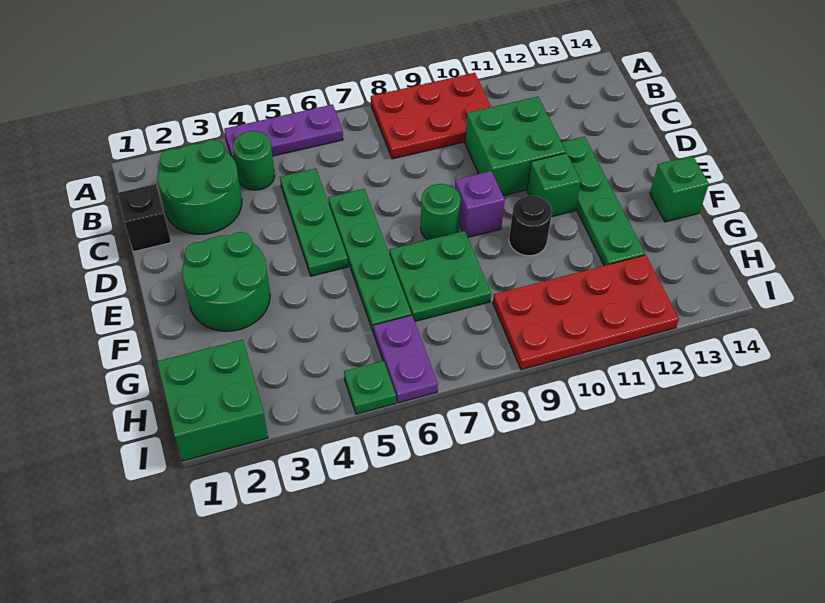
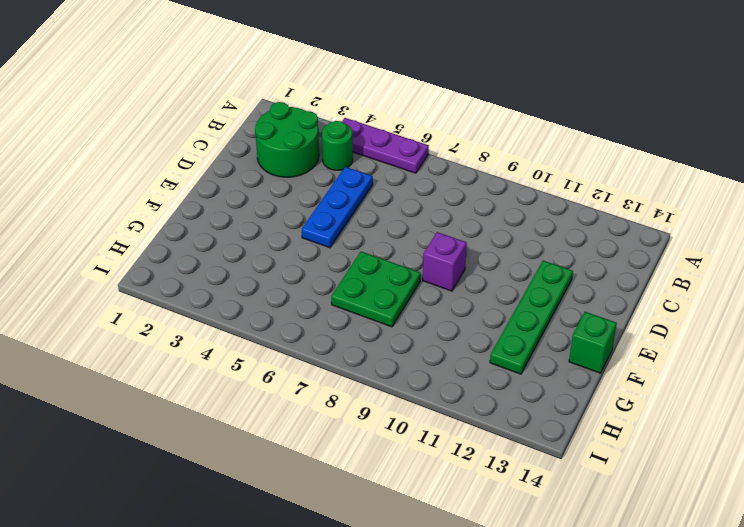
blue 1x3 plate [302,167,373,248] -> green 1x3 plate [280,168,348,276]
none -> red 2x3 plate [371,73,491,159]
none -> black 1x1 brick [118,184,171,252]
none -> green 2x2 brick [465,97,566,196]

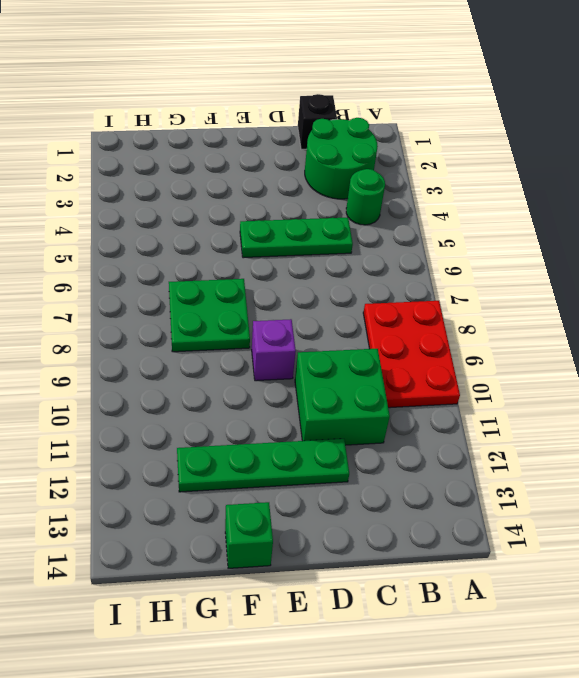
none -> purple 1x3 plate [224,104,343,163]
none -> green 1x4 plate [328,189,412,332]
none -> green 2x2 round brick [182,232,270,331]

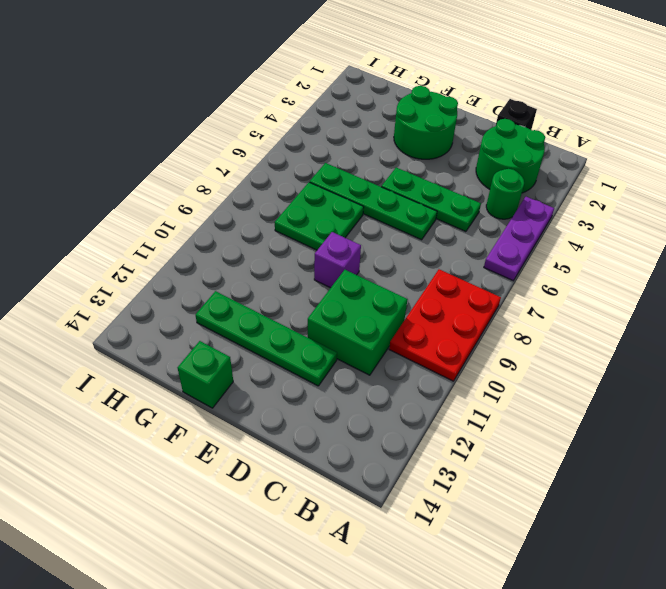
none -> green 1x1 round brick [421,184,461,240]
none -> green 1x1 brick [527,153,581,217]
none -> black 1x1 round brick [509,196,552,256]

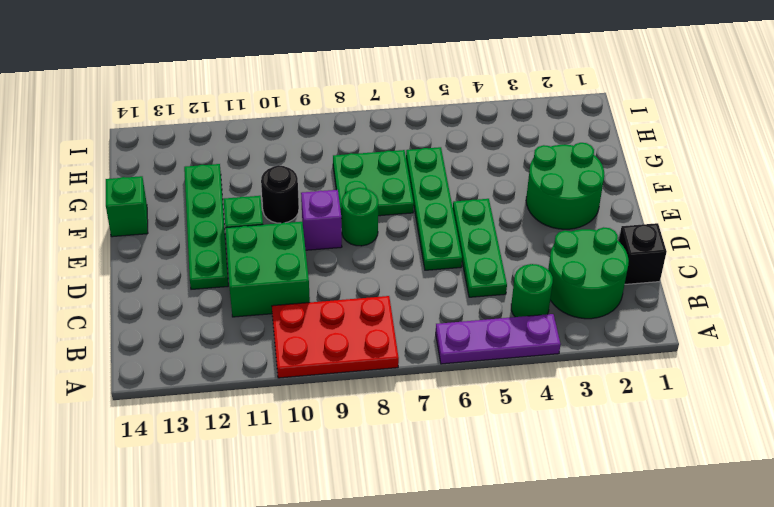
none -> green 2x2 brick [157,340,268,461]
none -> purple 1x2 plate [373,315,438,403]
none -> red 2x4 plate [493,255,679,370]

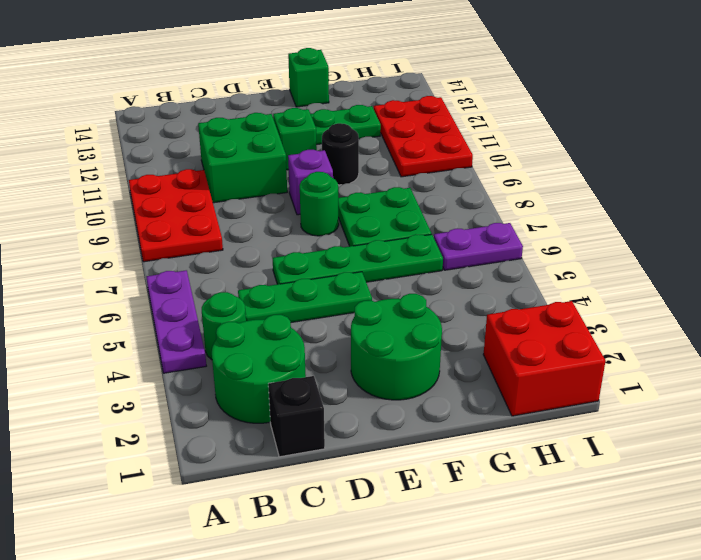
red 2x2 brick [483,301,605,416] -> green 2x2 brick [157,340,268,461]
red 2x3 plate [374,96,473,177] -> red 2x4 plate [493,255,679,370]
none -> green 1x1 plate [344,361,396,414]

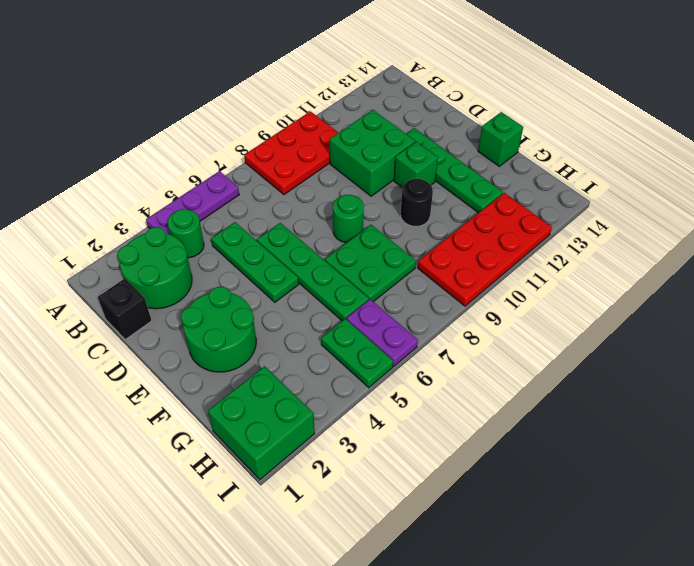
green 1x2 plate [321,319,393,388] -> green 1x1 plate [344,361,396,414]
none -> purple 1x1 brick [455,171,505,237]

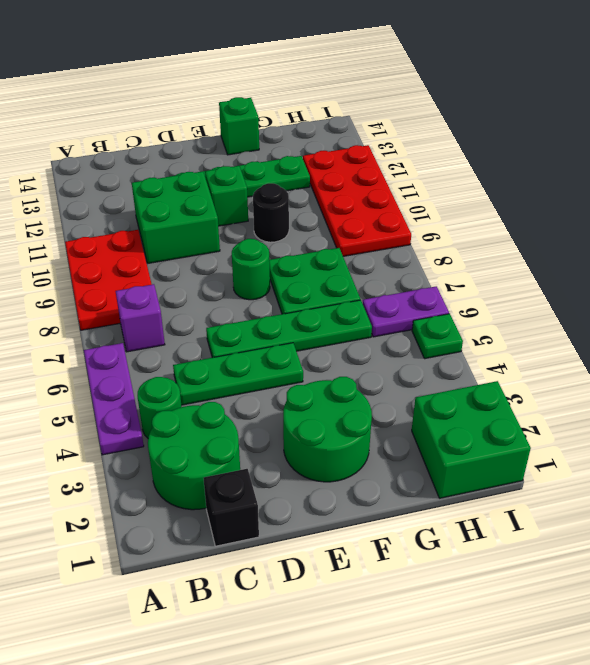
purple 1x1 brick [116,284,165,352] -> purple 1x1 brick moved to [455,171,505,237]

